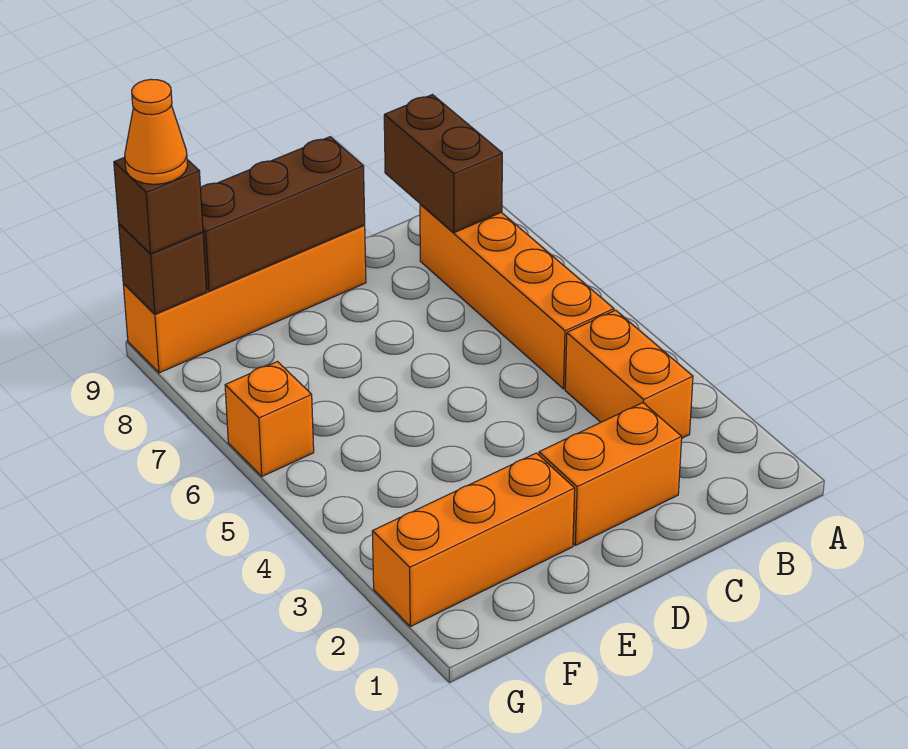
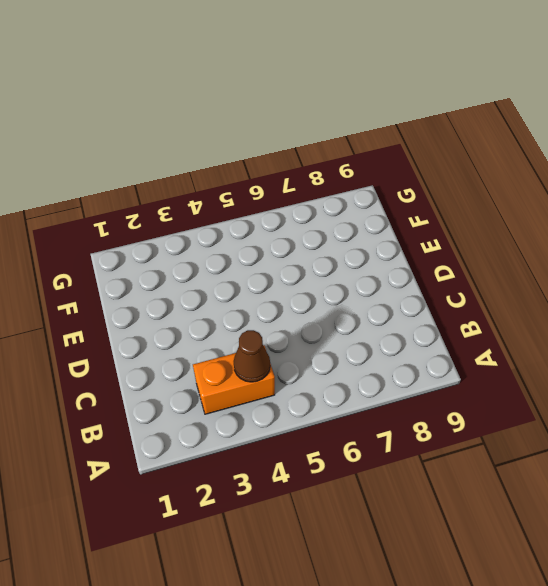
brown 1x1 cone [234,330,270,382] -> none
none -> orange 1x4 brick [420,204,614,389]
none -> orange 1x2 brick [539,403,682,545]

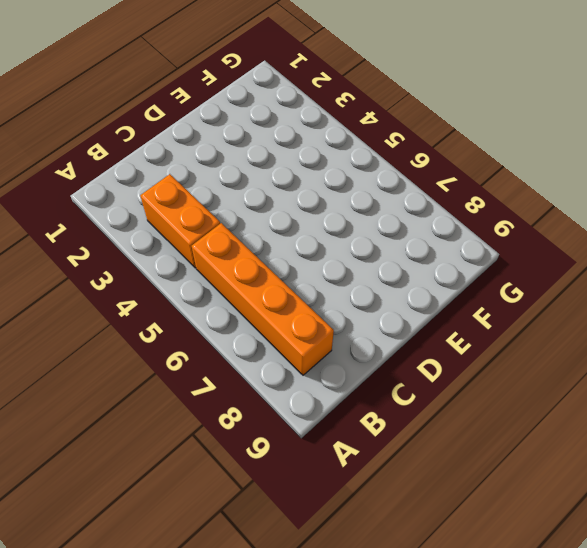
none -> orange 1x2 brick [539,403,682,545]
none -> orange 1x4 brick [123,225,366,373]

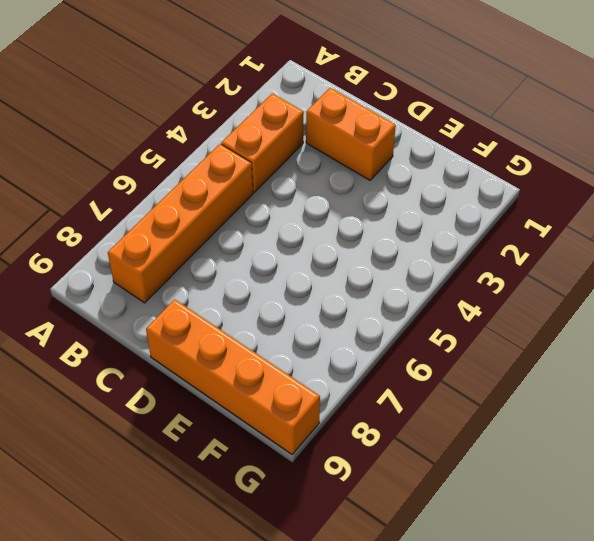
none -> orange 1x3 brick [372,453,575,626]
none -> orange 1x1 brick [225,362,314,476]

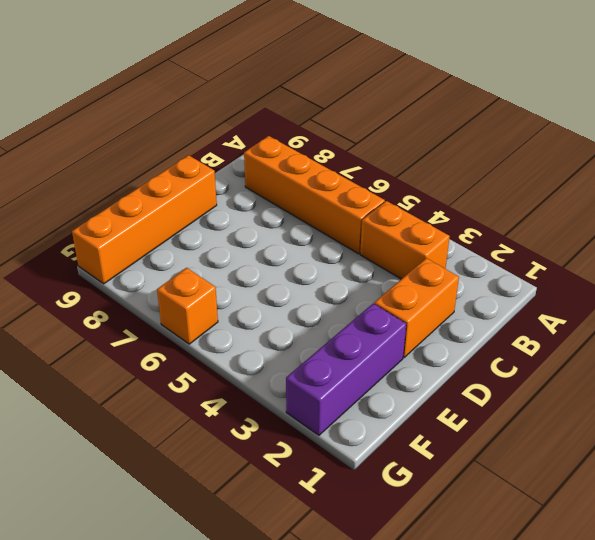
purple 1x3 brick [286,304,406,435] -> orange 1x3 brick [372,453,575,626]
none -> brown 1x2 brick [384,95,502,233]
none -> brown 1x3 brick [201,137,365,291]

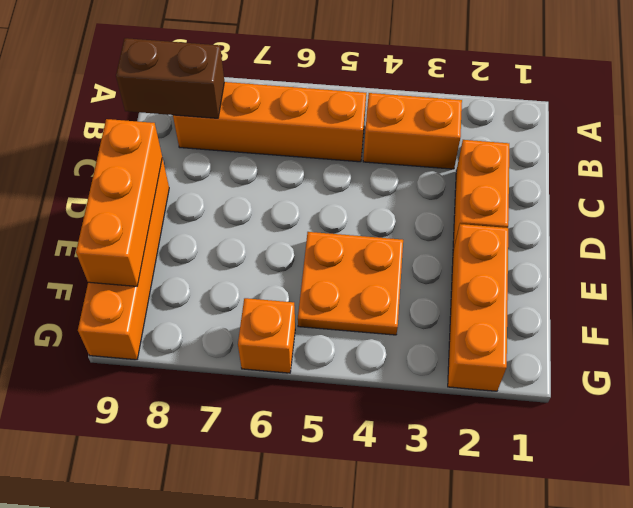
orange 1x3 brick [76,119,162,286] -> brown 1x3 brick [201,137,365,291]
orange 2x2 plate [298,232,403,335] -> none
none -> brown 1x1 brick [119,224,207,314]
none -> brown 1x1 brick [114,157,203,254]

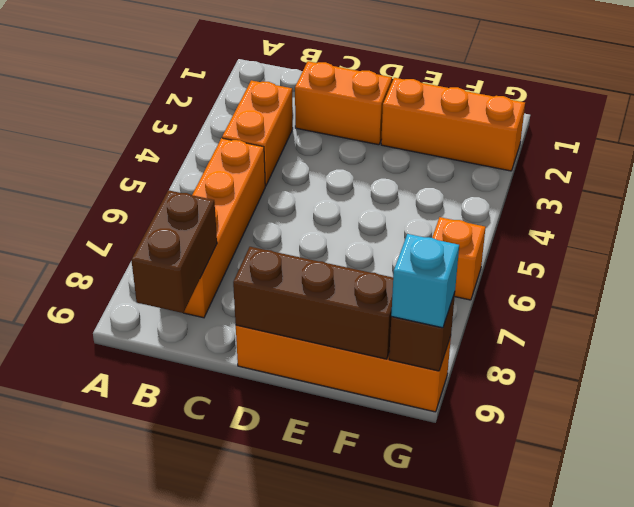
cyan 1x1 brick [391,234,459,328] -> brown 1x1 brick [114,157,203,254]
none -> orange 1x1 cone [125,79,188,184]

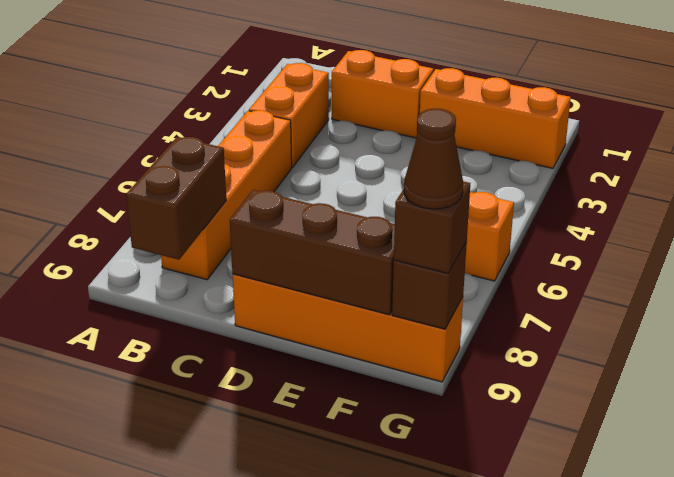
brown 1x1 cone [404,109,463,209] -> orange 1x1 cone [125,79,188,184]

